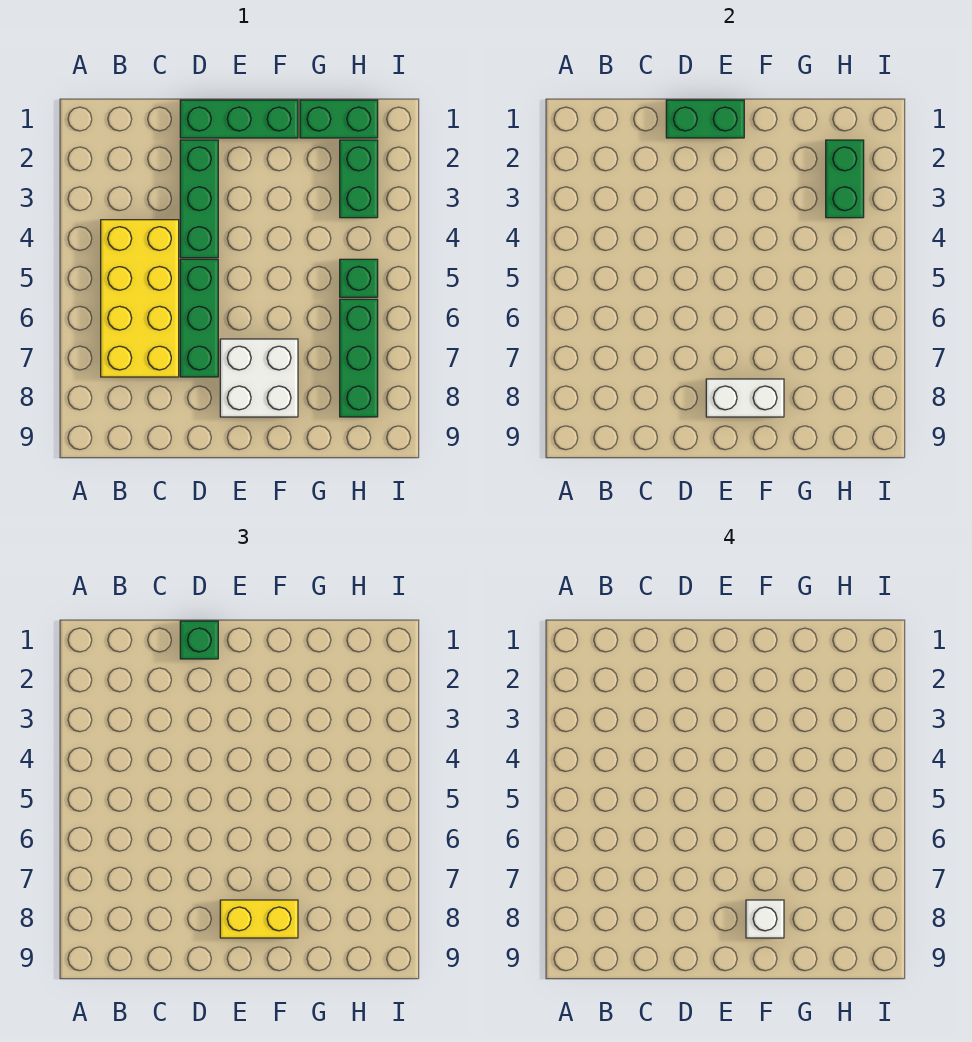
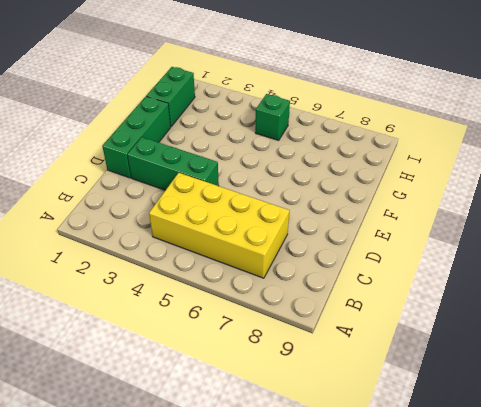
none -> green 1x3 brick [180,259,218,377]
none -> white 2x2 brick [220,339,298,417]
none -> green 1x2 brick [340,140,378,218]

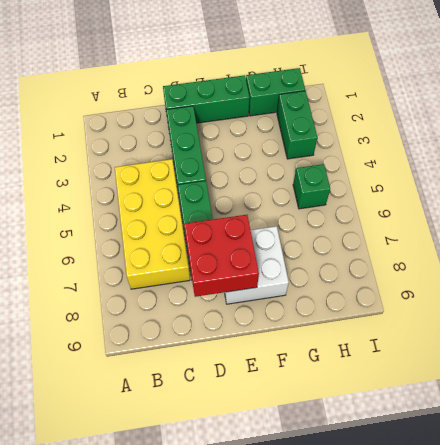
red 2x2 brick [184,215,259,297] -> white 1x2 brick [706,379,784,417]
none -> green 1x3 brick [340,299,378,417]
none -> green 1x2 brick [666,100,744,138]
none -> green 1x2 brick [826,140,864,218]

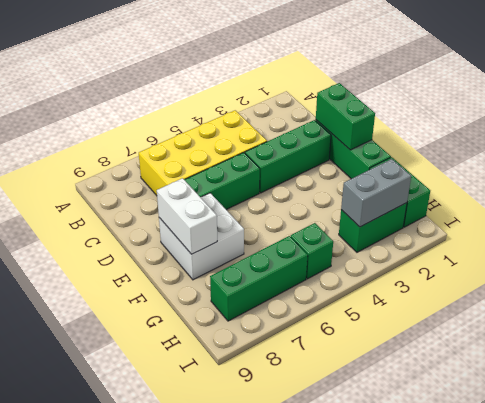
grey 1x2 brick [341,159,411,227] -> green 1x2 brick [826,140,864,218]
none -> green 1x1 brick [180,621,218,659]
none -> yellow 1x2 brick [220,900,298,938]
none -> white 1x1 brick [746,900,784,938]

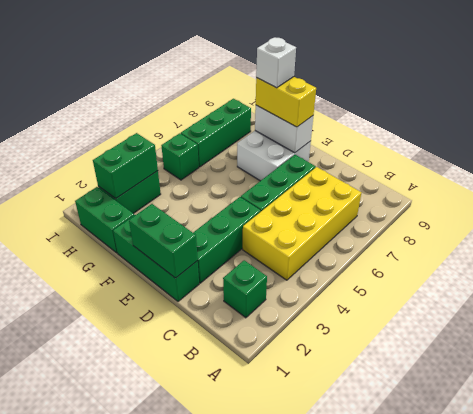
green 1x1 brick [223,260,267,318] -> green 1x1 brick moved to [180,621,218,659]

